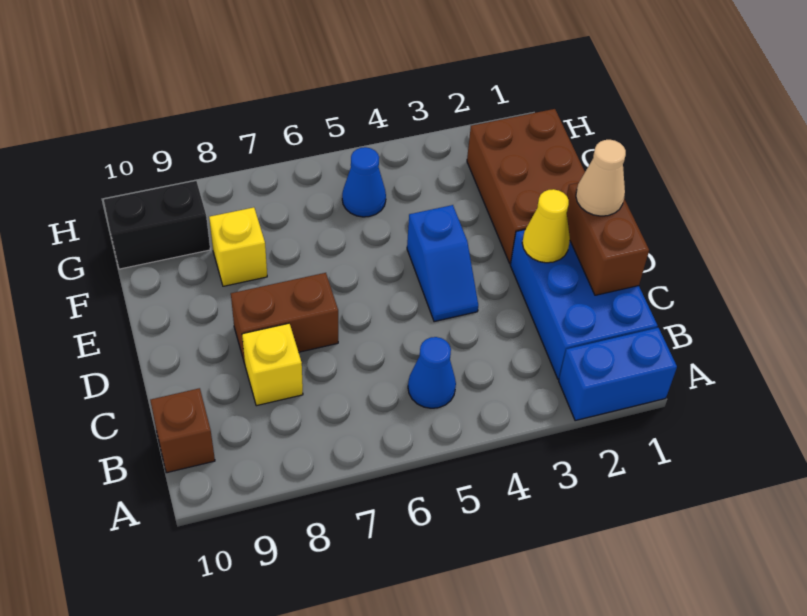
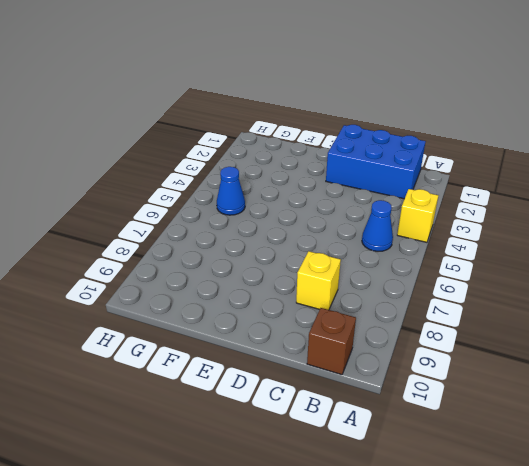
yellow 1x1 brick [397,189,438,242] -> yellow 1x1 brick moved to [209,207,267,286]
none -> blue 1x2 brick [559,328,677,421]
none -> blue 1x2 slope [407,205,478,322]
none -> brown 1x2 brick [231,273,338,364]

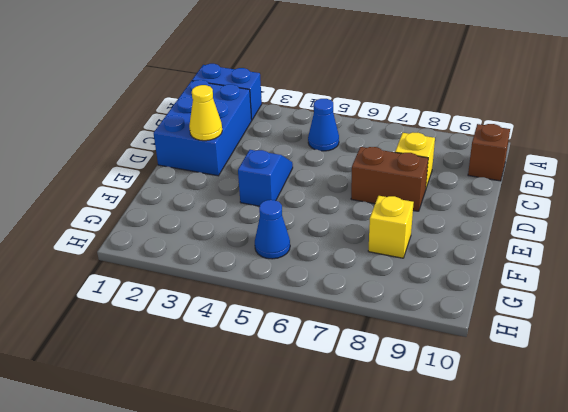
none -> brown 2x3 brick [467,109,585,264]
none -> black 1x2 brick [104,181,210,269]
none -> brown 1x2 brick [567,183,649,295]

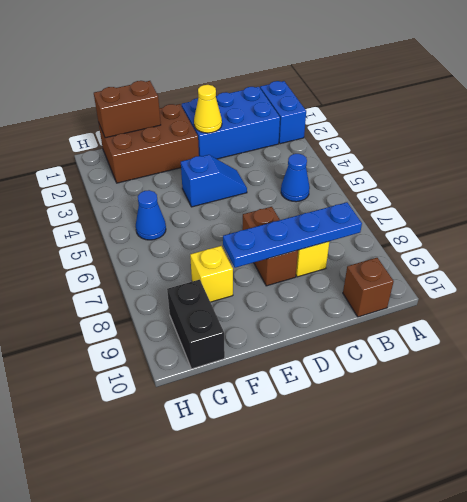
blue 1x4 plate [223,202,362,268] -> none
brown 1x2 brick [94,81,161,138] -> brown 1x2 brick moved to [567,183,649,295]
none -> tan 1x1 cone [576,140,626,216]

